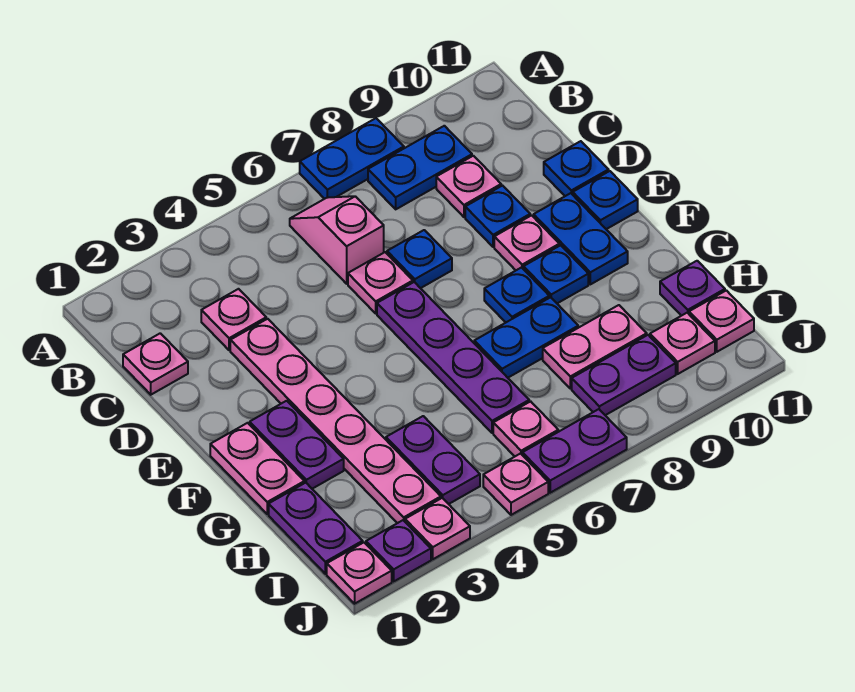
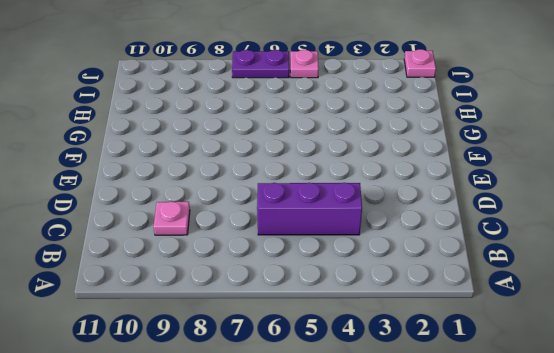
purple 1x3 brick [257,183,362,235] -> pink 1x2 slope [290,196,384,284]
none -> blue 1x2 plate [300,118,404,199]
none -> blue 1x2 plate [368,126,472,209]
none -> pink 1x1 plate [123,333,188,395]
none -> pink 1x1 plate [201,289,266,350]

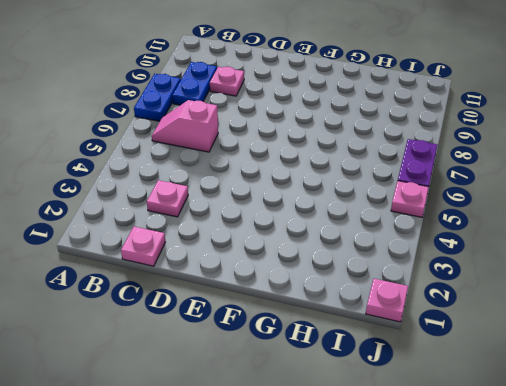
none -> pink 1x6 plate [230,319,441,523]
none -> pink 1x1 plate [348,252,413,313]
none -> blue 1x1 plate [387,230,452,288]
none -> blue 1x1 plate [465,186,530,247]

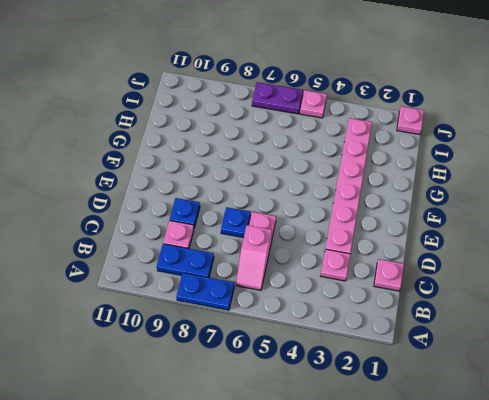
none -> blue 1x1 plate [544,141,609,196]
none -> purple 1x4 plate [377,282,529,433]
none -> pink 1x1 plate [494,215,559,270]
none -> blue 1x2 plate [534,193,628,284]

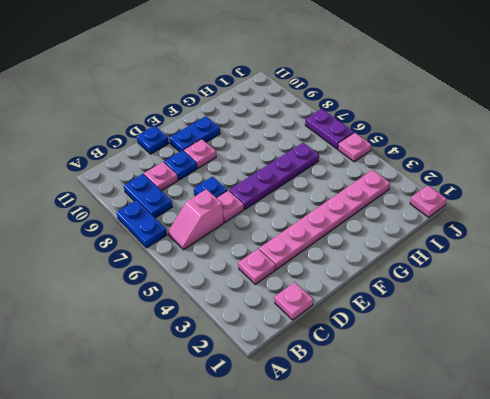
none -> blue 1x1 plate [573,171,638,229]
none -> pink 1x2 plate [210,423,304,514]
none -> purple 1x2 plate [250,401,344,489]
none -> blue 1x1 plate [484,268,549,322]

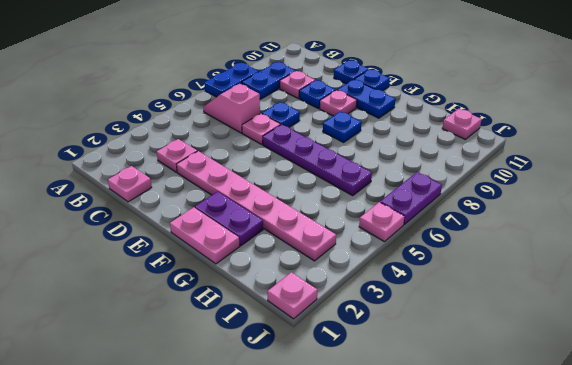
none -> blue 1x1 plate [524,245,588,303]
none -> blue 1x2 plate [474,297,578,378]
none -> purple 1x2 plate [269,483,363,574]
none -> purple 1x2 plate [386,416,480,504]

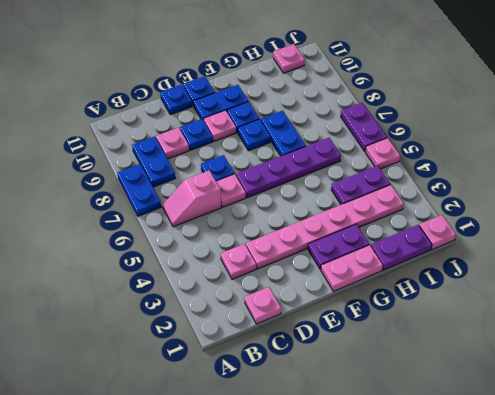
none -> pink 1x2 plate [543,305,647,389]
none -> purple 1x1 plate [660,261,725,316]
none -> pink 1x1 plate [493,401,558,456]
none -> purple 1x2 plate [572,335,676,415]

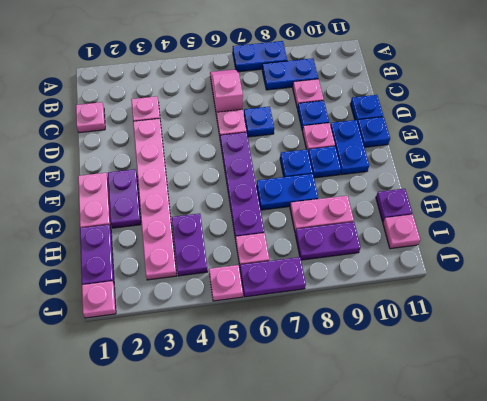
none -> pink 1x1 plate [650,313,715,374]
none -> purple 1x1 plate [366,520,431,581]
none -> pink 1x1 plate [405,498,470,559]

